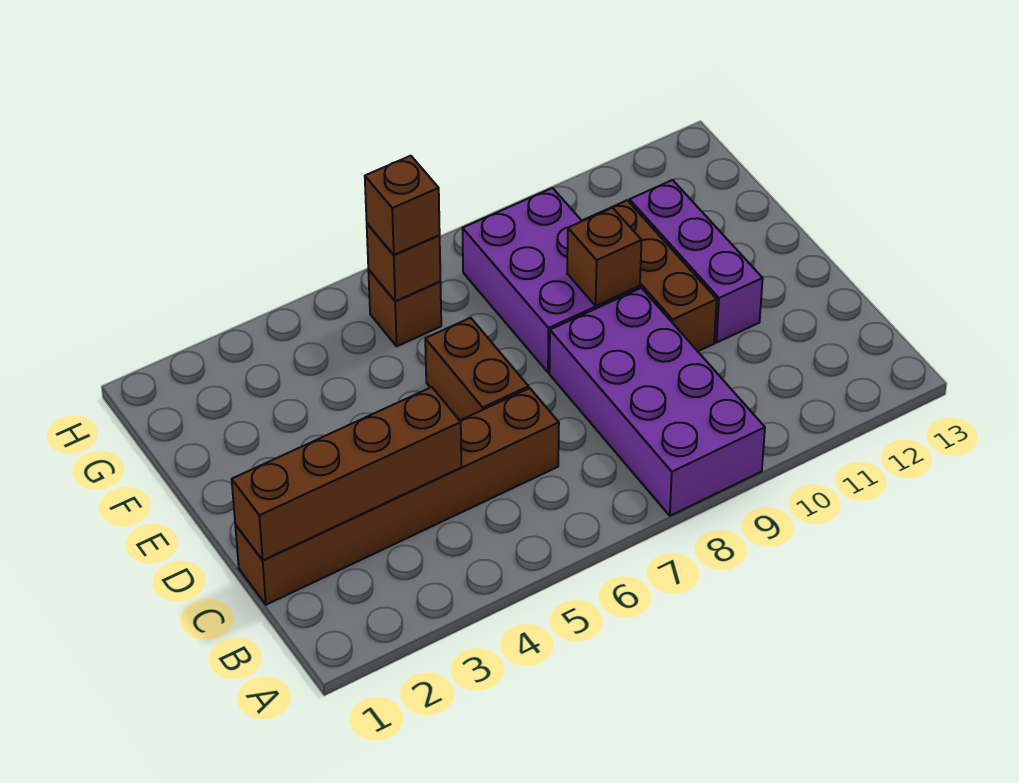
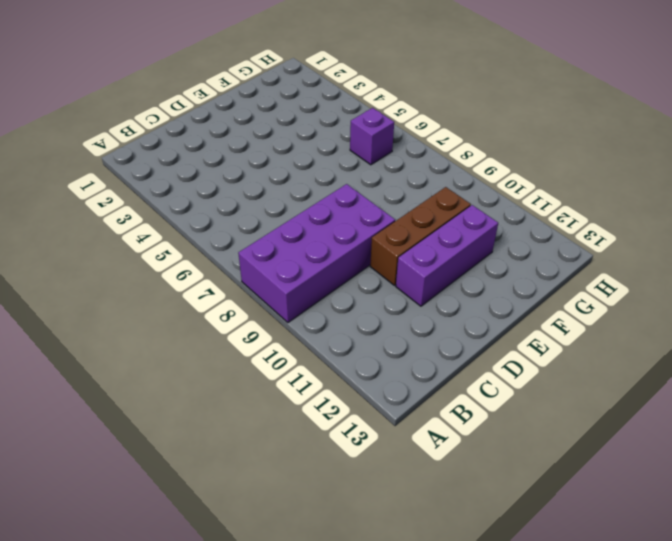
purple 1x1 brick [350,108,394,165] -> brown 1x1 brick [368,270,441,346]
none -> brown 1x6 brick [235,388,559,605]
none -> brown 1x2 brick [425,318,529,421]

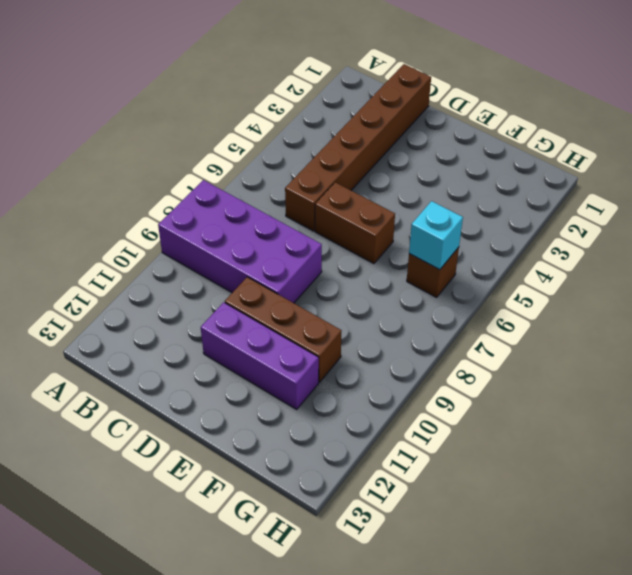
cyan 1x1 brick [409,201,463,270] -> brown 1x1 brick [367,224,440,301]
none -> purple 2x3 brick [463,188,640,372]
none -> brown 1x4 brick [232,387,461,560]

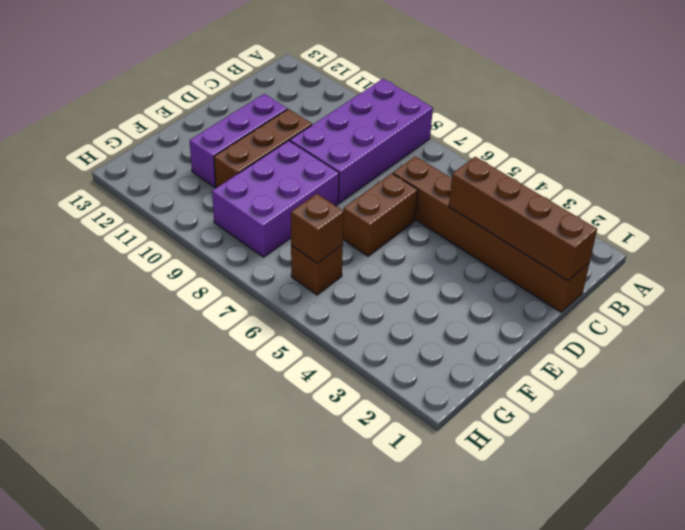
none -> brown 1x1 brick [567,208,642,306]
none -> brown 1x1 brick [365,156,440,255]

